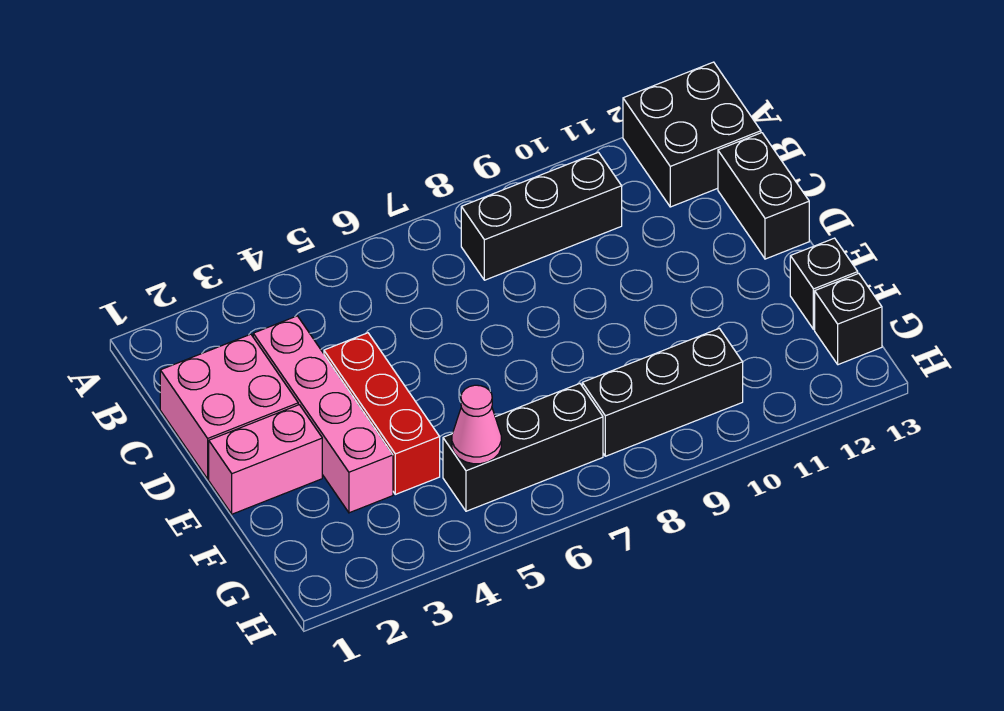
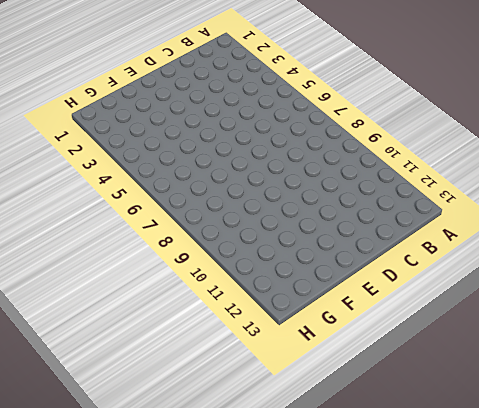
none -> black 2x2 brick [623,62,761,207]
none -> black 1x3 brick [461,152,622,280]
none -> pink 2x2 brick [160,334,298,479]

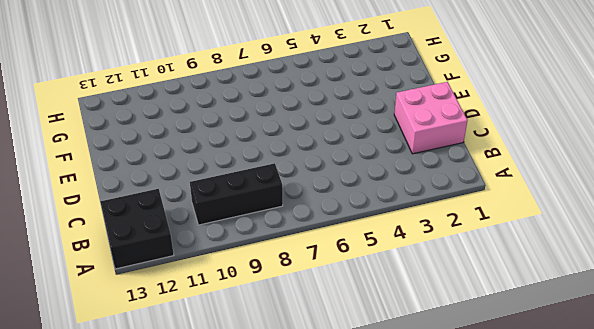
none -> pink 1x4 brick [253,316,393,513]
none -> black 1x2 brick [718,133,809,259]
none -> red 1x3 brick [324,333,440,494]

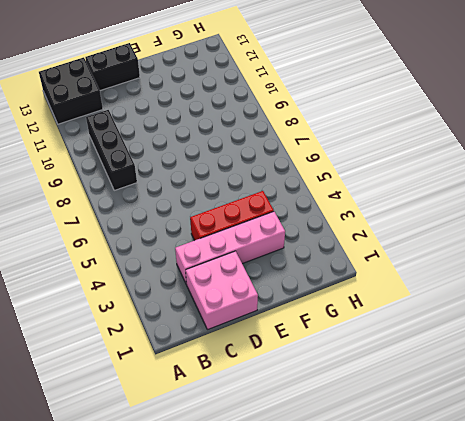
none -> pink 1x2 brick [209,405,322,514]
none -> black 1x1 brick [790,238,858,330]
none -> black 1x3 brick [443,384,603,511]

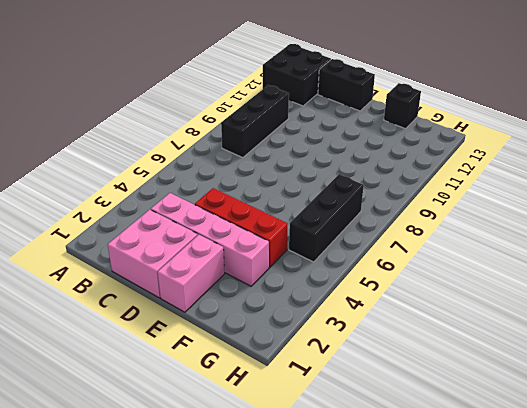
none -> black 1x3 brick [582,328,743,456]
none -> black 1x1 brick [815,273,882,365]
none -> pink 1x1 cone [452,385,501,464]

